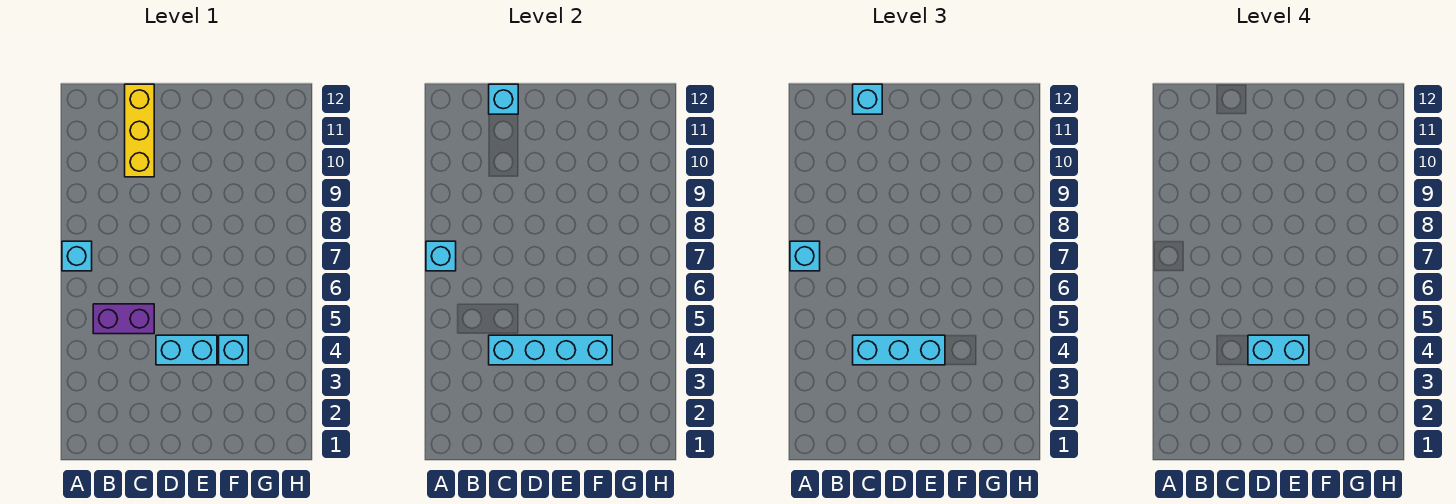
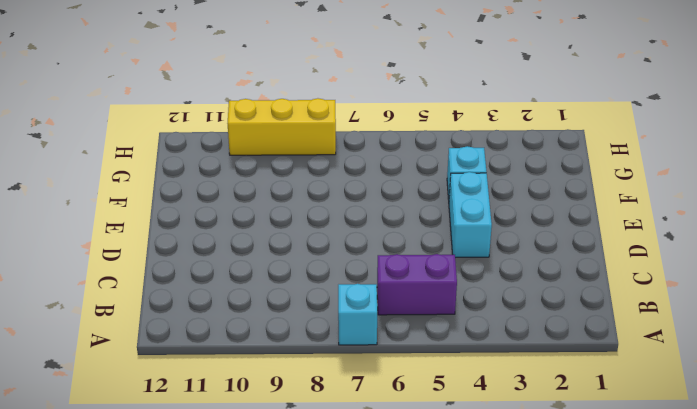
purple 1x2 brick [377,254,457,315] -> purple 1x2 brick turned to [93,304,154,334]
yellow 1x3 brick [228,98,336,155] -> yellow 1x3 brick moved to [125,84,154,177]
none -> cyan 1x1 brick [426,241,456,271]
none -> cyan 1x4 brick [489,335,612,365]
none -> cyan 1x1 brick [489,84,518,114]

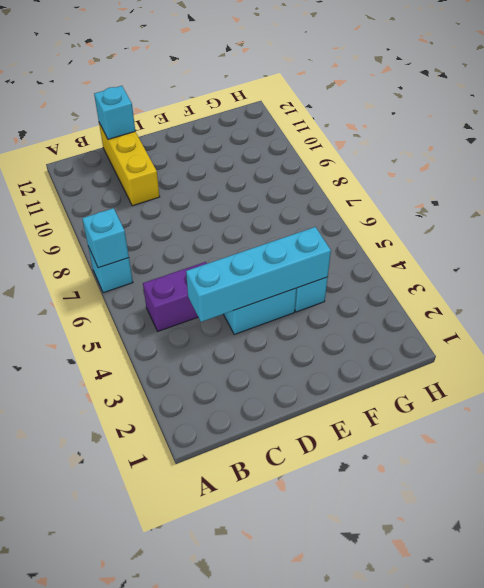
none -> cyan 1x1 brick [790,241,820,271]
none -> cyan 1x3 brick [853,335,945,365]
none -> cyan 1x1 brick [853,84,882,114]

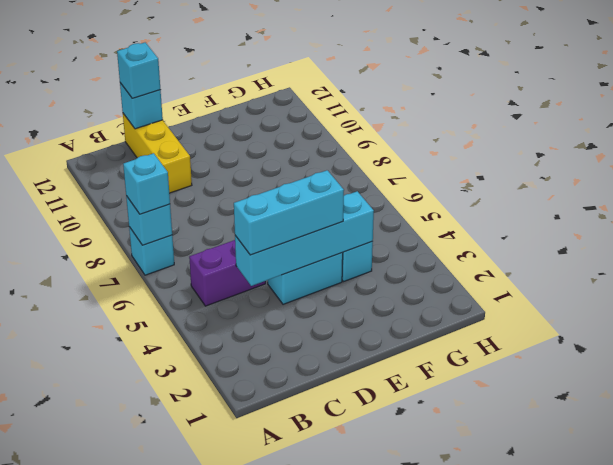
none -> cyan 1x2 brick [1248,335,1309,365]

